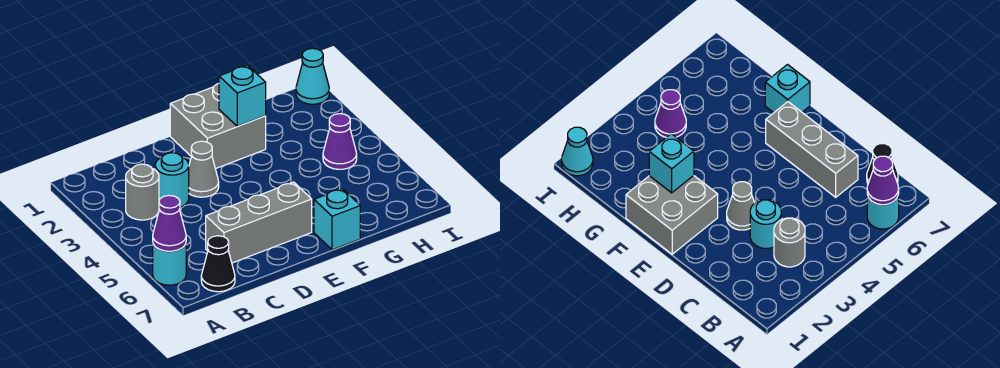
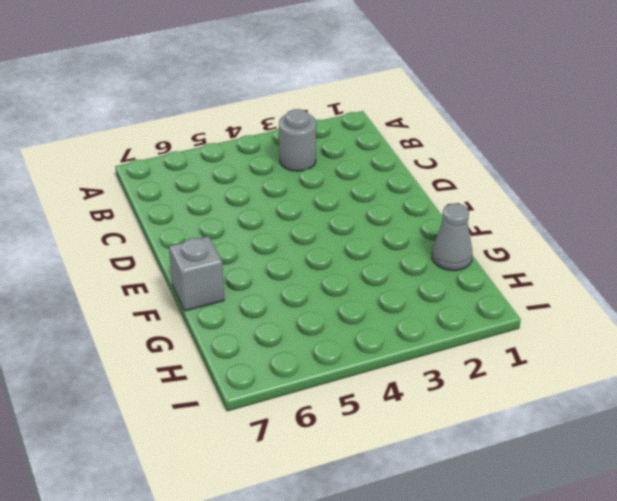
grey 1x1 brick [169,236,224,311] -> cyan 1x1 brick [314,189,360,250]
grey 1x1 cone [432,204,472,271] -> grey 1x1 cone moved to [189,141,219,197]
none -> cyan 1x1 round brick [153,244,186,285]
none -> black 1x1 cone [201,236,235,292]
none -> cyan 1x1 round brick [155,153,189,207]

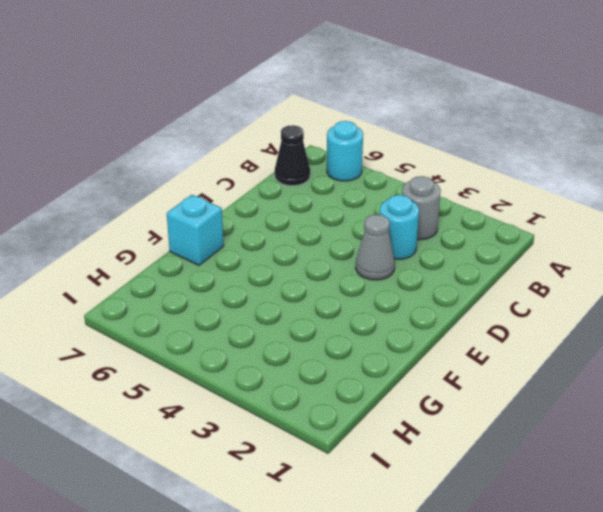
none -> grey 1x3 brick [206,182,312,263]
none -> grey 2x2 brick [170,84,266,169]
none -> purple 1x1 cone [323,114,357,169]

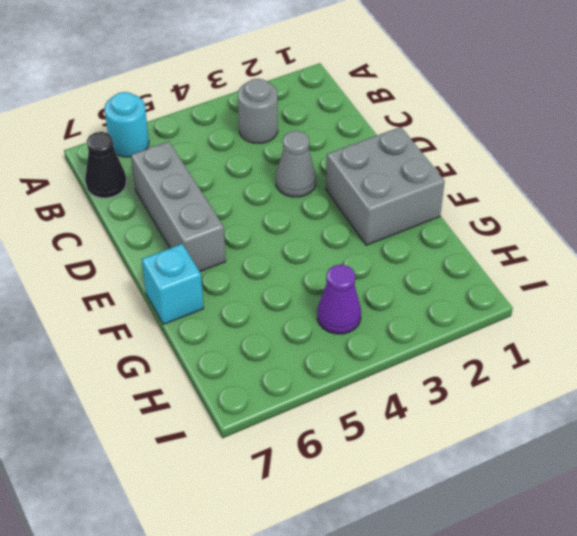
none -> cyan 1x1 round brick [155,153,189,207]
none -> cyan 1x1 cone [296,48,329,104]
none -> purple 1x1 cone [153,195,186,251]

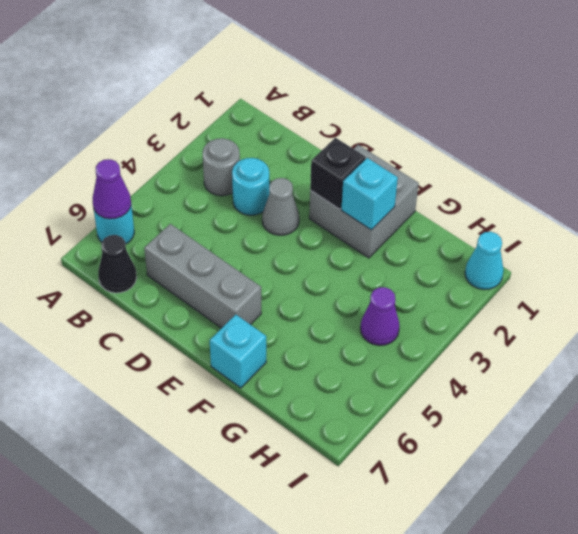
black 1x1 brick [310,138,366,209] -> none

